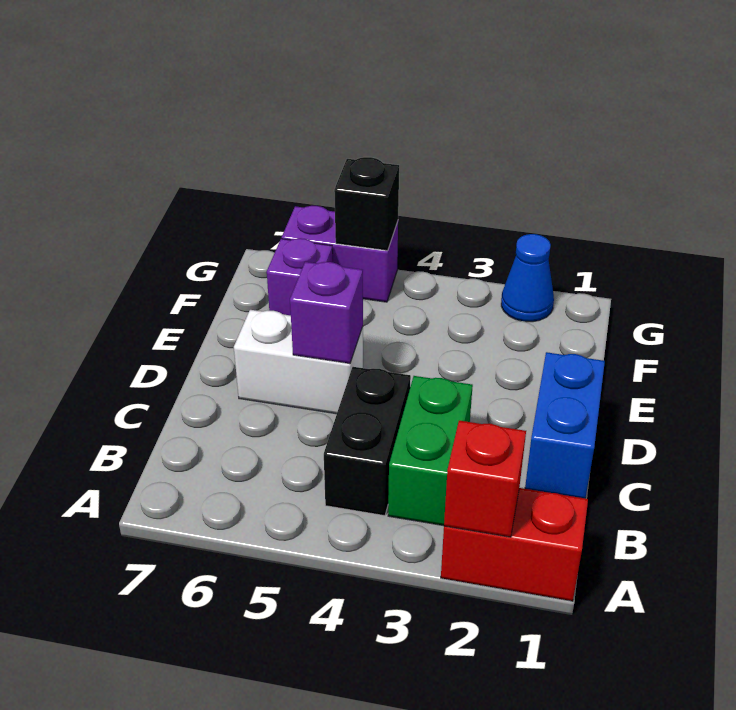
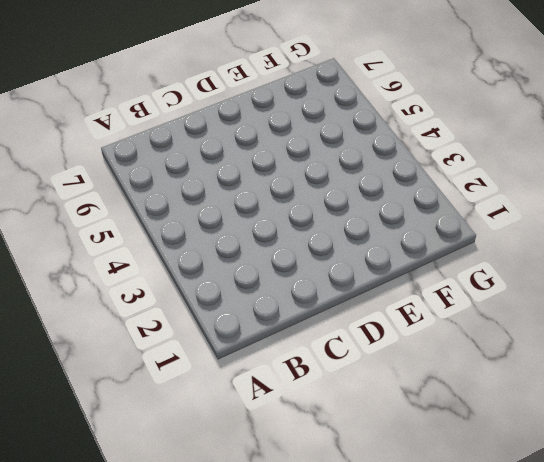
none -> red 1x2 brick [441,488,588,601]
none -> green 1x2 brick [388,376,473,526]

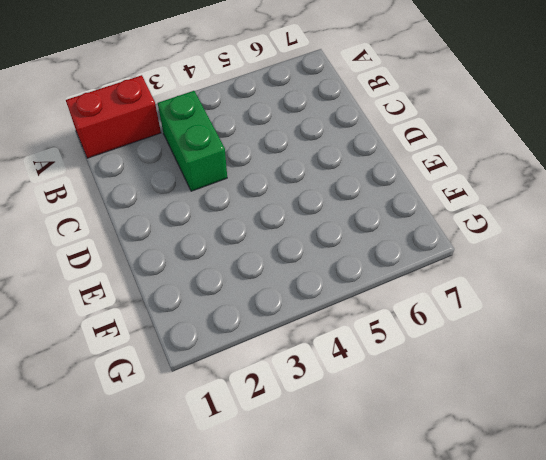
none -> black 1x2 brick [324,367,411,516]
none -> blue 1x2 brick [525,352,605,498]

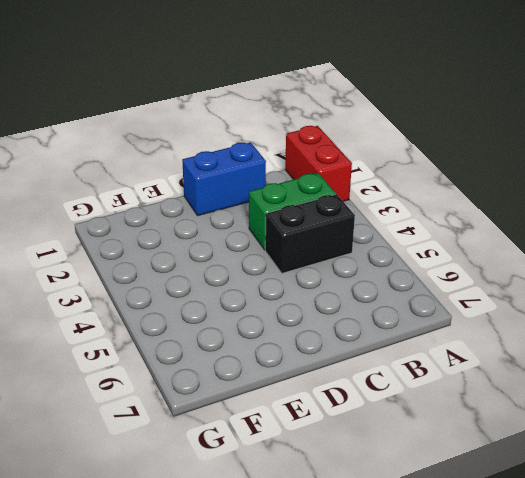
none -> white 1x2 brick [234,310,363,414]
none -> purple 1x1 brick [267,238,333,315]

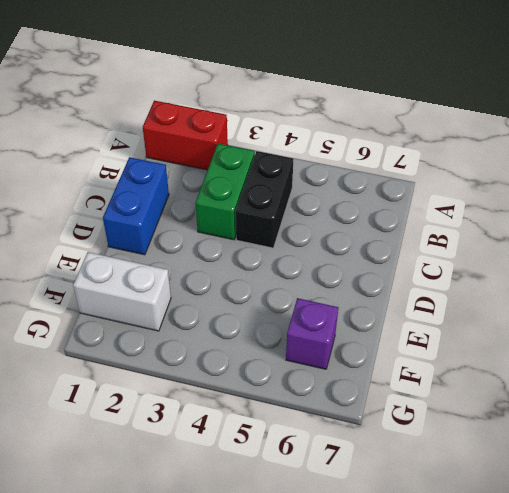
white 1x2 brick [73,252,171,331] -> white 1x2 brick moved to [234,310,363,414]
none -> blue 1x1 cone [501,234,554,322]
none -> purple 1x2 brick [282,206,398,302]

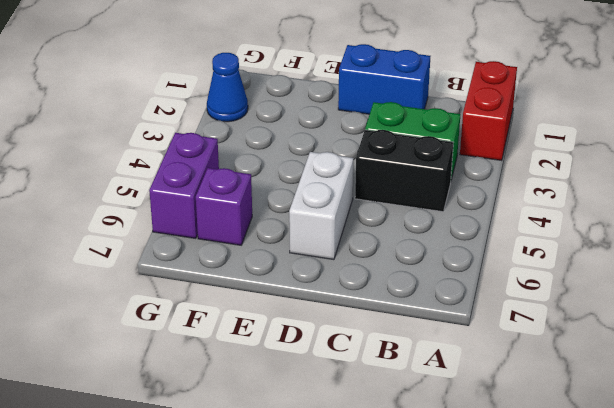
none -> red 1x1 brick [444,421,526,537]
none -> purple 1x1 brick [290,262,363,364]

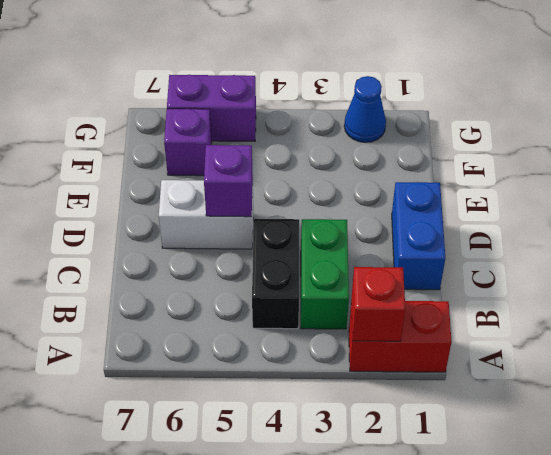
none -> black 1x1 brick [334,157,399,251]

